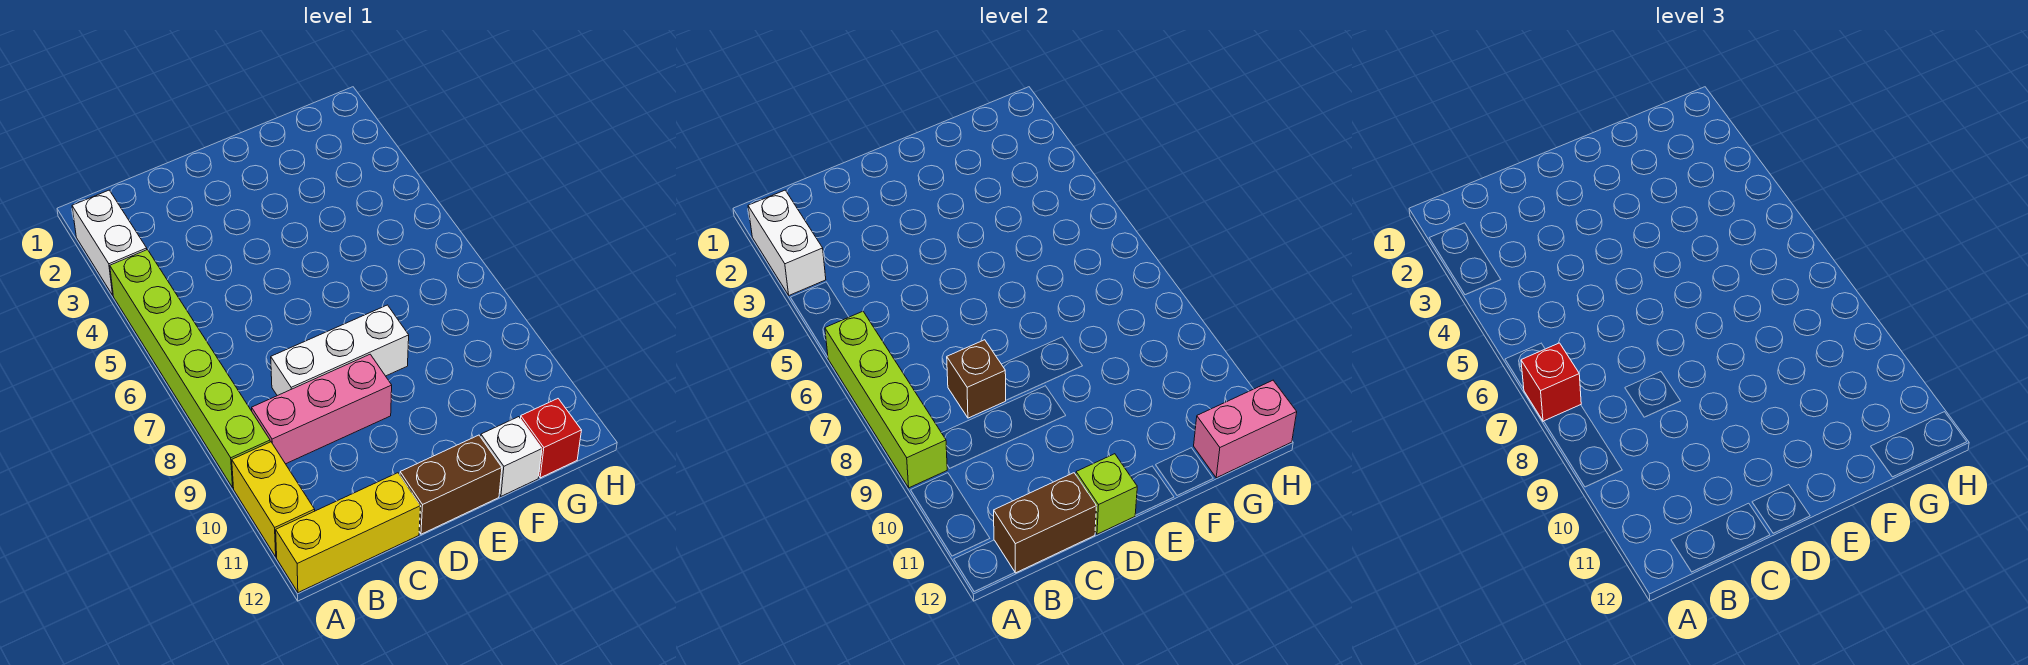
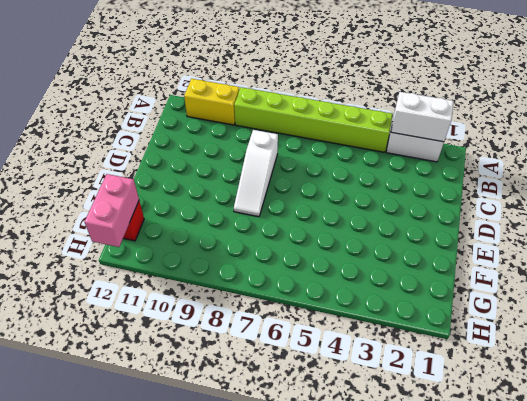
white 1x3 slope [234,130,278,217] -> white 1x3 brick [271,305,409,396]
none -> yellow 1x3 brick [276,473,421,593]
none -> pink 1x3 brick [252,354,392,464]
none -> brown 1x2 brick [400,435,502,534]

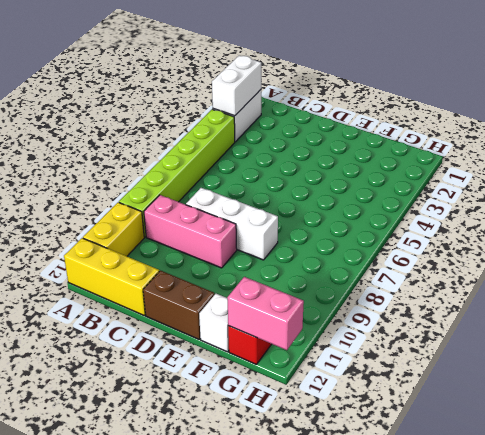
none -> lime 1x4 brick [825,311,947,488]
none -> brown 1x2 brick [994,473,1097,573]
none -> brown 1x1 brick [947,340,1006,418]

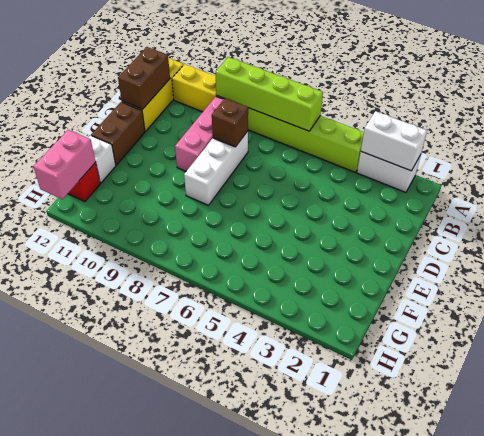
none -> lime 1x1 brick [1076,454,1137,534]
none -> red 1x1 brick [1521,343,1581,421]

